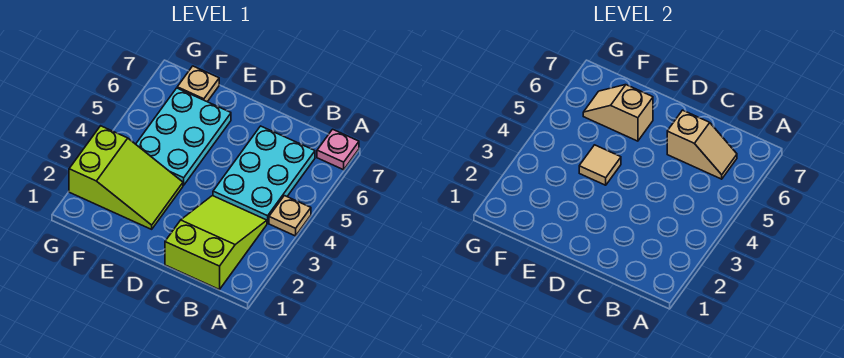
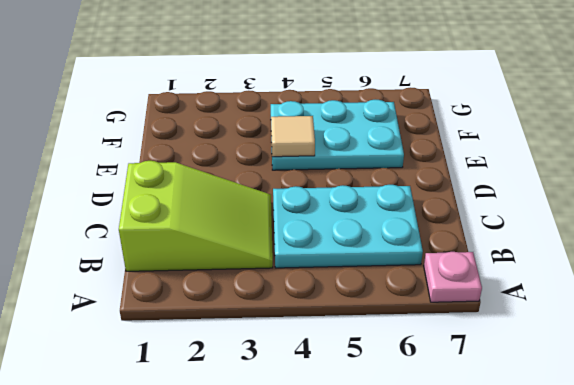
none -> tan 1x1 plate [269,196,311,236]
none -> lime 2x3 slope [69,126,183,229]

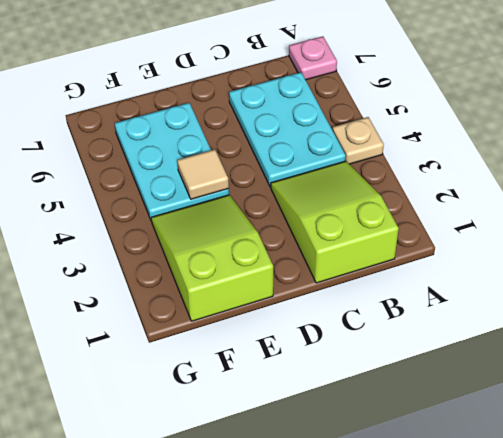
lime 2x3 slope [151,195,273,321] -> lime 2x3 slope turned to [69,126,183,229]
none -> tan 1x1 plate [177,66,219,102]
none -> tan 1x2 slope [667,110,737,179]

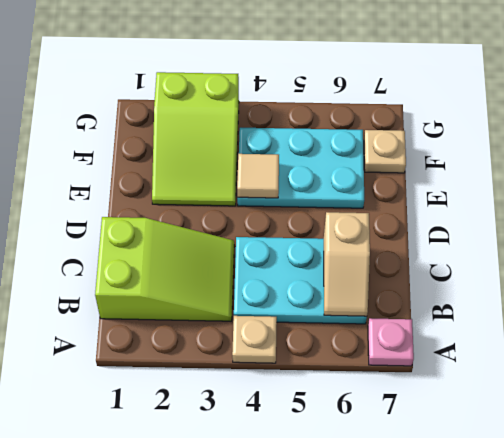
none -> tan 1x2 slope [583,85,653,141]

